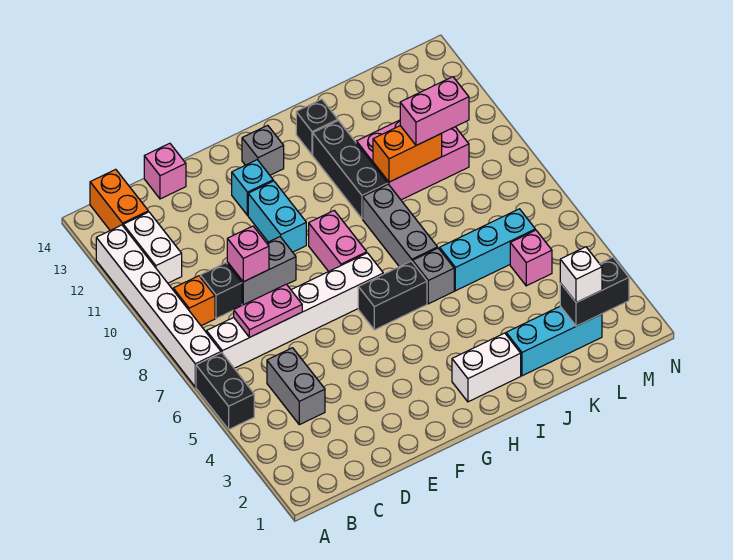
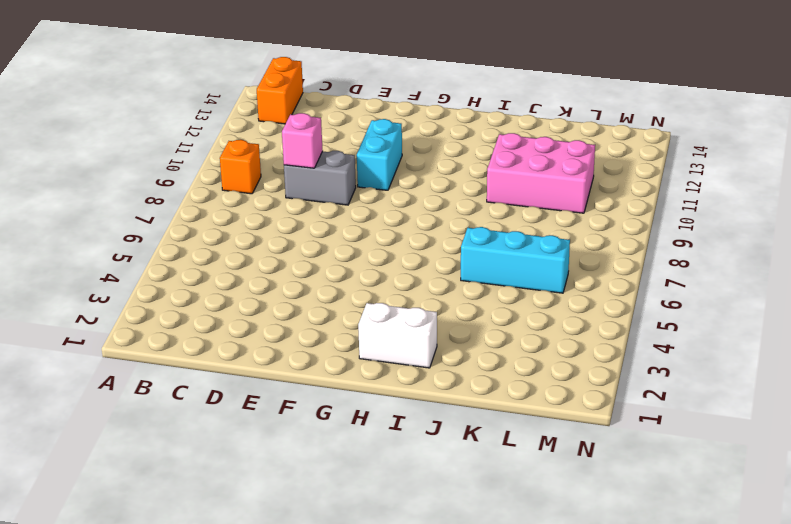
none -> black 1x2 brick [196,353,254,429]
none -> white 1x6 brick [96,225,221,387]
none -> white 1x6 brick [207,253,383,368]
none -> white 1x2 brick [123,212,182,283]

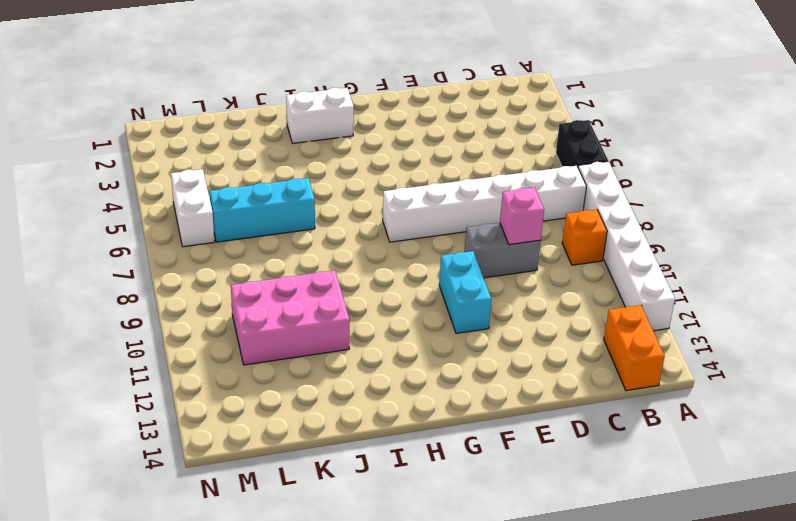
white 1x2 brick [171,169,215,247] -> white 1x2 brick moved to [123,212,182,283]
none -> grey 1x2 brick [267,348,325,425]
none -> black 1x1 brick [200,263,242,318]
none -> pink 1x1 brick [144,143,186,199]
none -> cyan 1x1 brick [232,160,273,215]

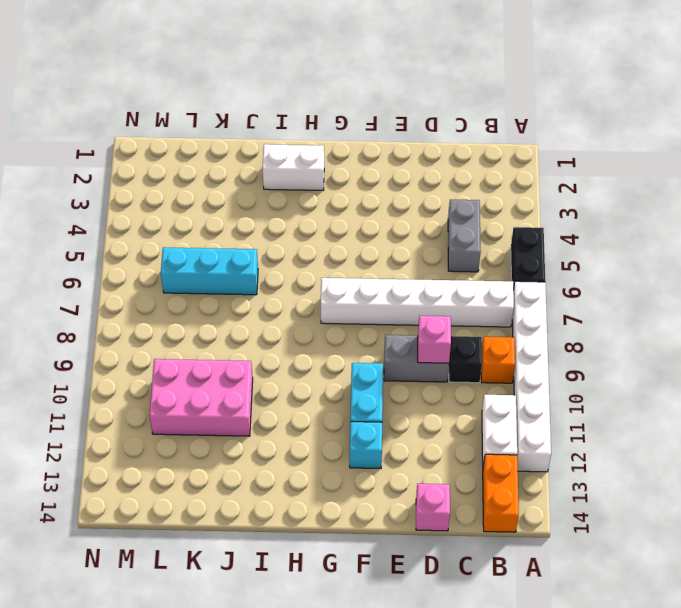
none -> black 1x2 brick [358,261,427,330]
none -> pink 1x2 brick [309,211,367,272]
none -> grey 1x1 brick [242,125,284,175]
none -> grey 1x1 brick [413,248,454,304]

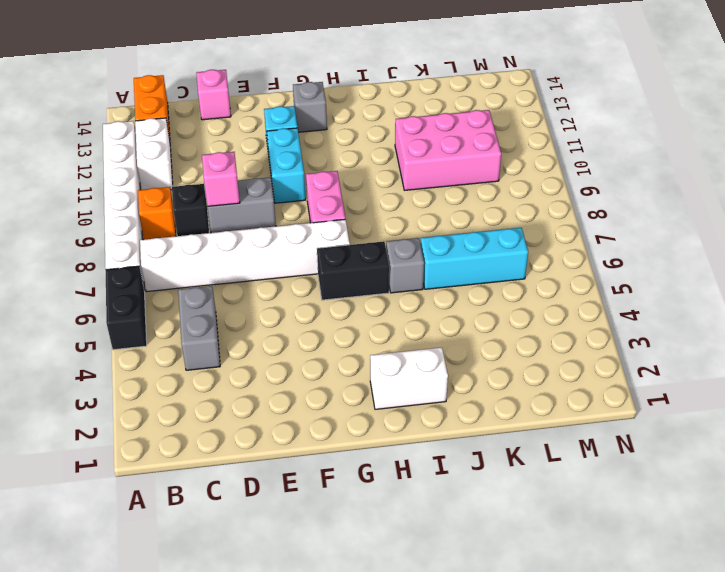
none -> grey 1x3 brick [363,184,438,267]
none -> black 1x3 brick [313,121,388,219]
none -> black 1x1 brick [296,99,338,155]
none -> cyan 1x3 brick [506,306,602,376]

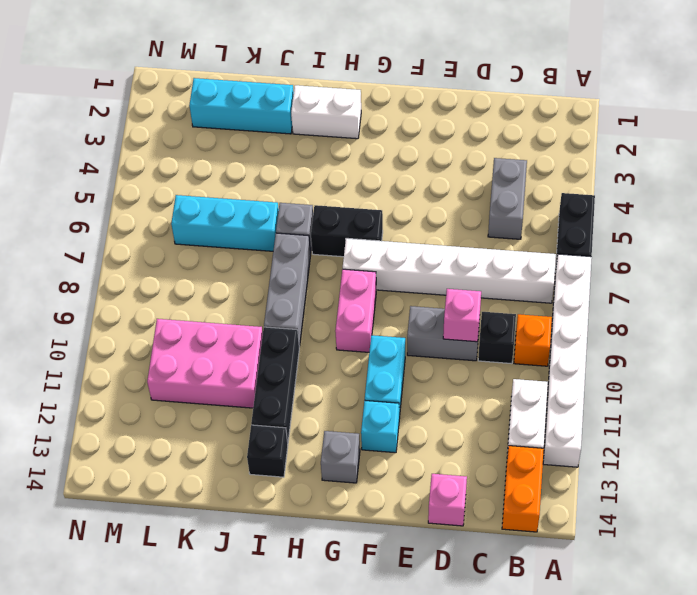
none -> pink 1x1 brick [510,230,552,286]
none -> pink 1x2 plate [234,284,302,337]
none -> orange 1x2 brick [373,126,442,182]
none -> black 1x2 brick [560,257,629,326]

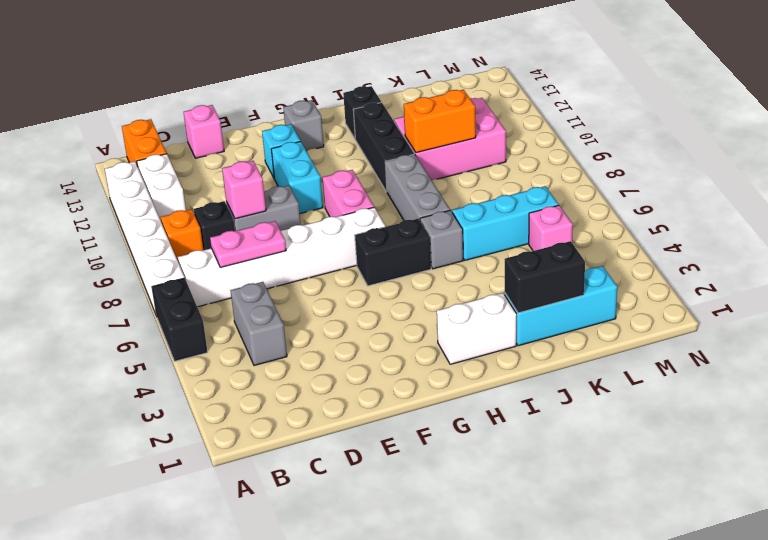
black 1x2 brick [505,241,585,313] -> black 1x2 brick moved to [560,257,629,326]
none -> pink 1x2 brick [400,77,469,145]
none -> white 1x1 brick [560,247,602,303]

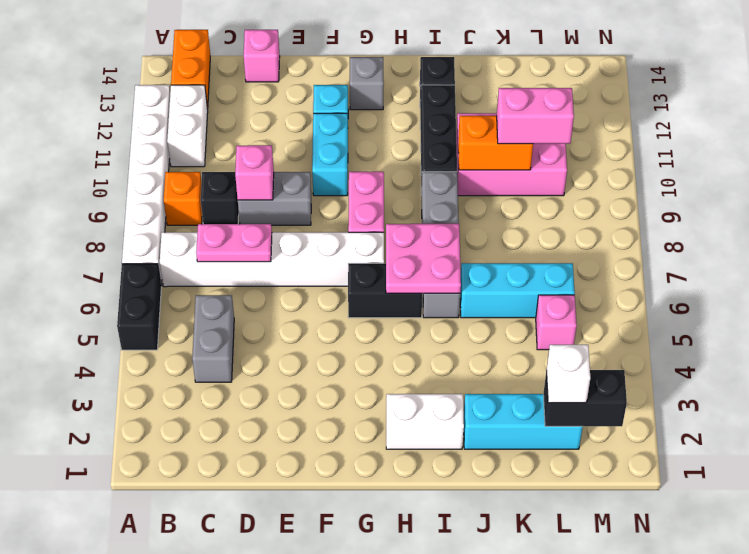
pink 2x2 plate [386,224,461,293] -> none

